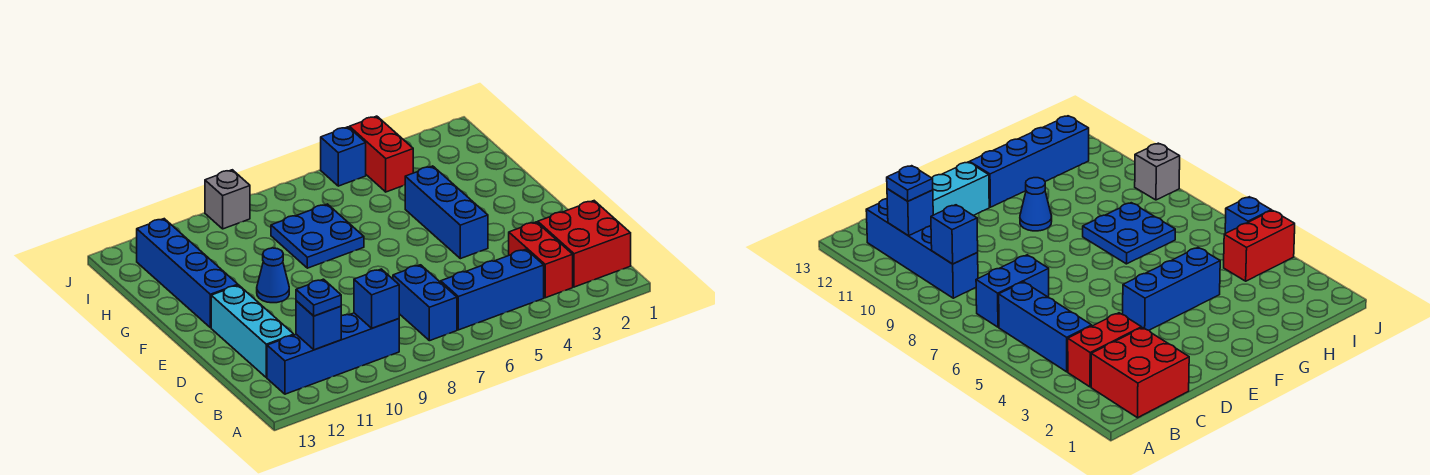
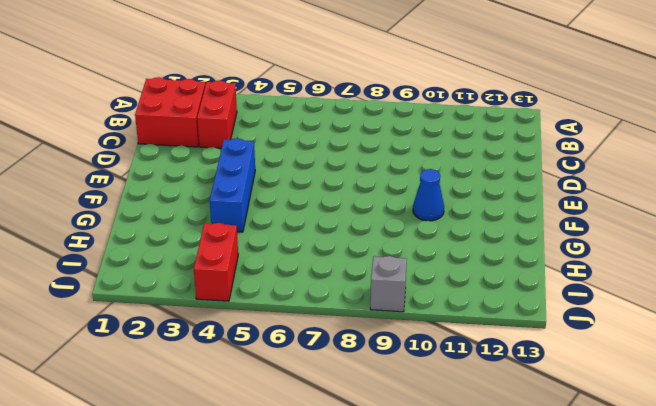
none -> blue 1x3 brick [441,249,544,330]
none -> blue 1x2 brick [393,265,457,341]
none -> blue 1x4 brick [267,313,399,394]

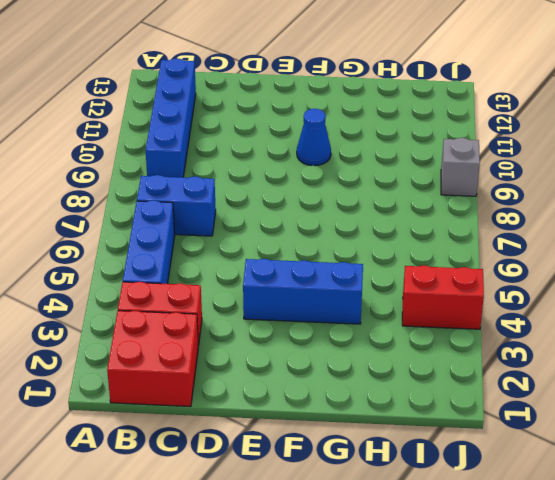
none -> cyan 1x3 brick [211,285,294,378]
none -> blue 1x4 brick [137,219,238,328]
none -> blue 2x2 plate [271,204,364,268]

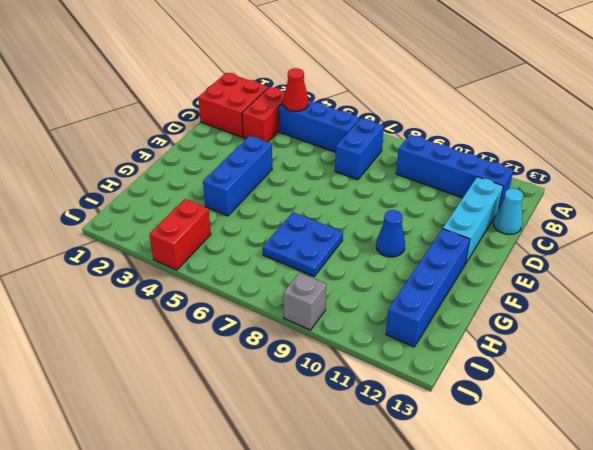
red 1x1 cone [283,68,308,111] -> none
cyan 1x1 cone [493,188,523,234] -> none
none -> blue 1x1 brick [321,127,366,186]
none -> blue 1x1 brick [354,269,399,328]
none -> blue 1x1 brick [296,301,341,350]

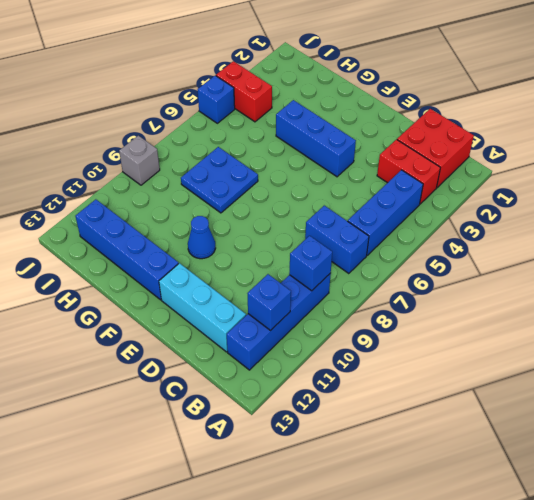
none -> blue 1x1 plate [296,279,341,316]

